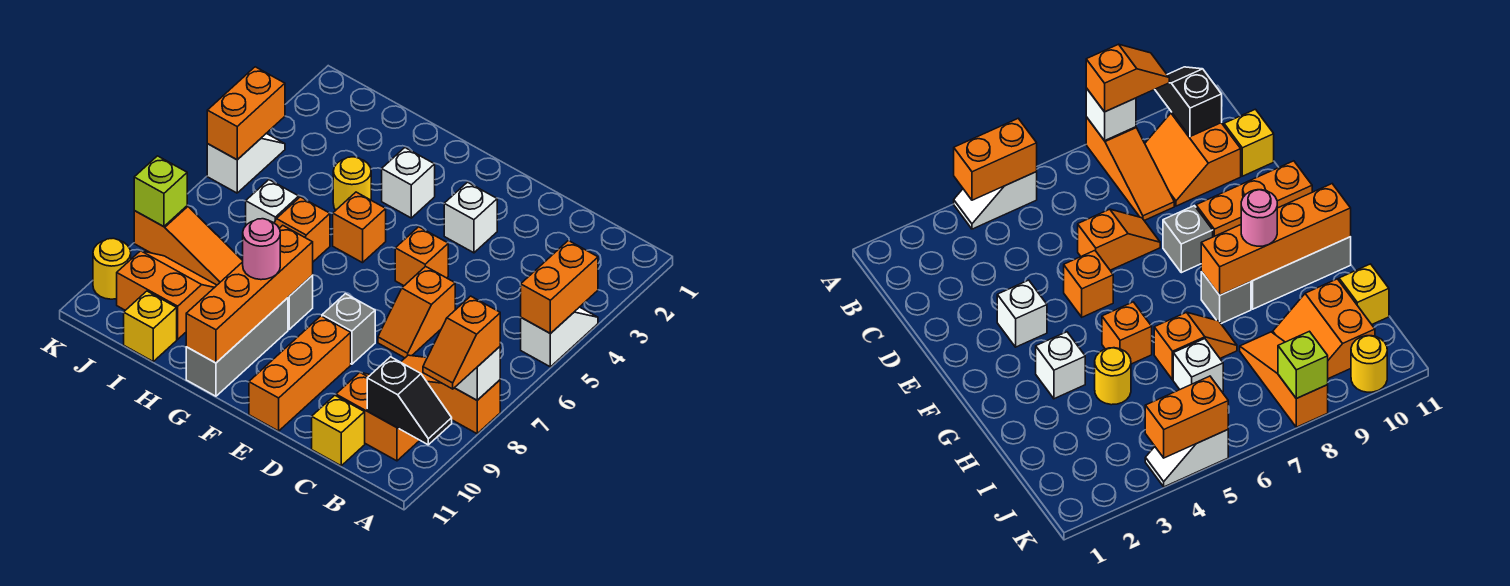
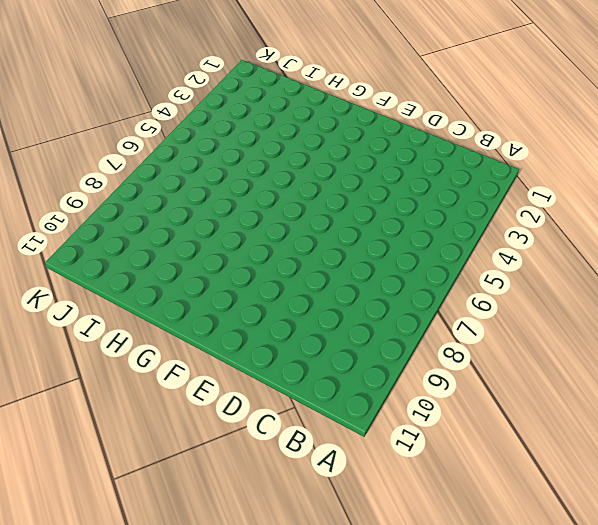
none -> white 1x2 slope [521,307,598,367]
none -> orange 1x3 slope [401,355,500,434]
none -> orange 2x2 slope [336,372,420,461]

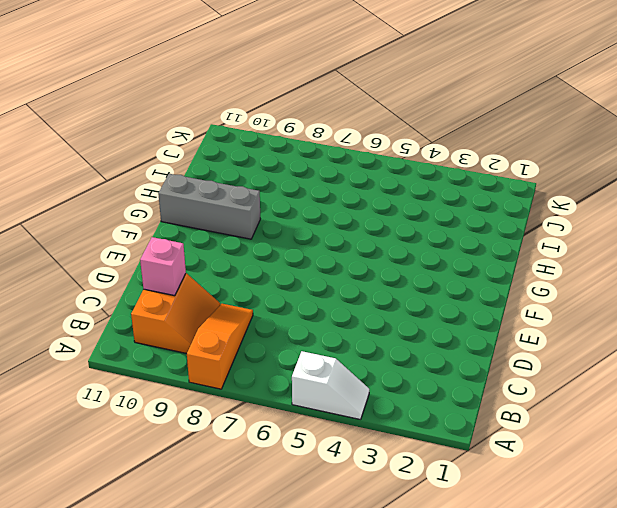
pink 1x1 brick [140,237,186,296] -> none
none -> yellow 1x1 brick [312,395,365,466]
none -> orange 1x2 slope [378,266,455,358]
none -> white 1x1 brick [444,182,497,253]

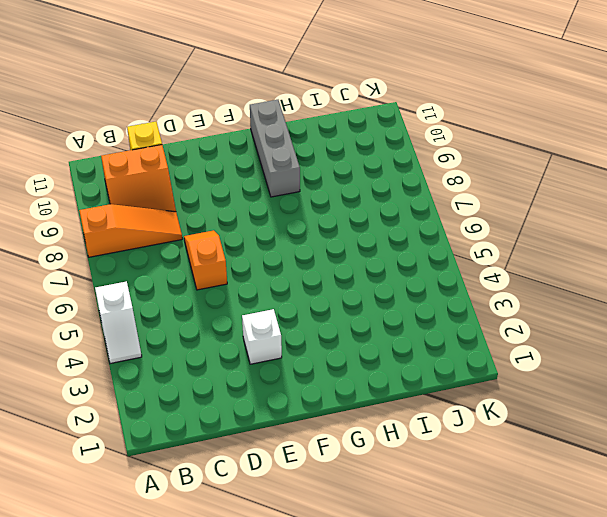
none -> orange 1x1 brick [395,227,448,286]
none -> grey 1x1 brick [322,294,375,364]
none -> orange 1x3 brick [249,316,351,431]

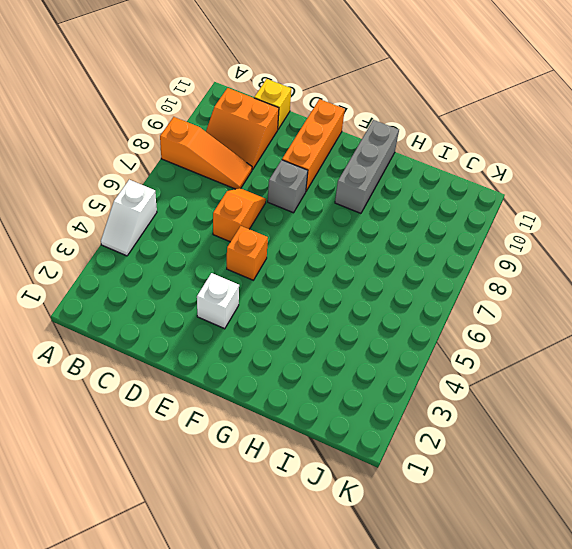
none -> white 1x1 brick [382,148,435,218]
none -> orange 1x1 brick [333,192,386,263]
none -> grey 1x1 brick [288,276,313,329]

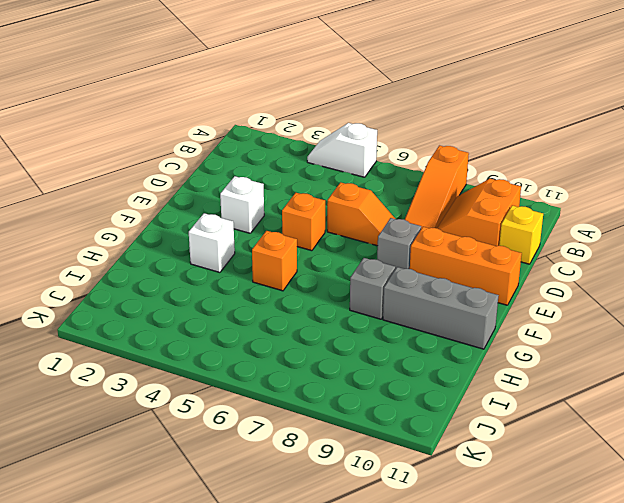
none -> yellow 1x1 round brick [333,157,371,210]
none -> orange 1x2 slope [274,197,330,262]
none -> white 1x1 brick [246,180,299,225]

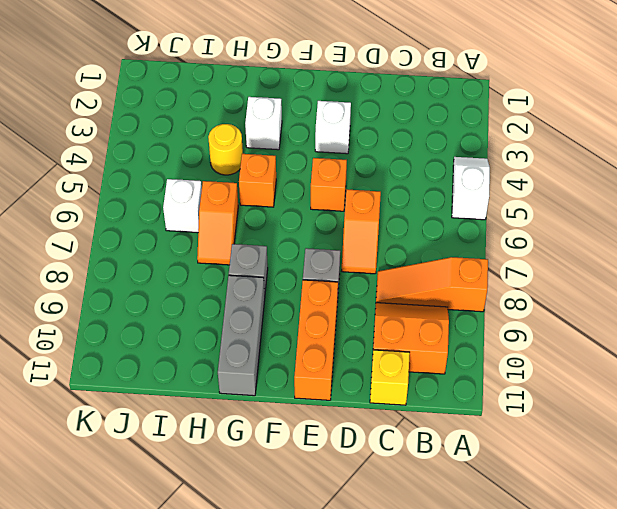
none -> orange 1x3 slope [134,206,243,285]
none -> orange 2x2 slope [117,251,217,339]
none -> yellow 1x1 brick [124,291,177,361]

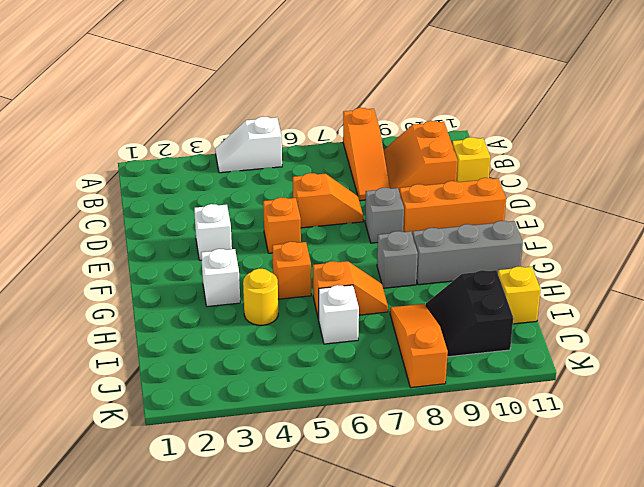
black 2x2 slope [425,270,513,357] -> orange 2x2 slope [117,251,217,339]
none -> white 1x2 slope [207,133,285,193]
none -> yellow 1x1 round brick [93,238,131,299]
none -> orange 1x2 brick [521,241,598,334]

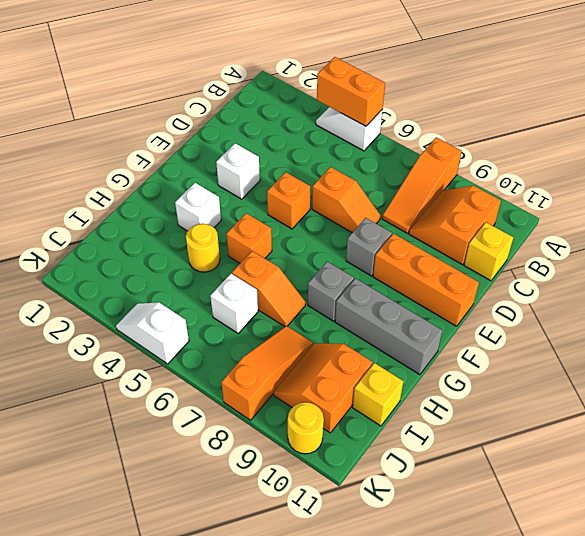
none -> white 1x1 brick [455,347,500,400]
none -> black 1x2 slope [367,357,452,445]
none -> orange 1x4 brick [186,225,313,363]

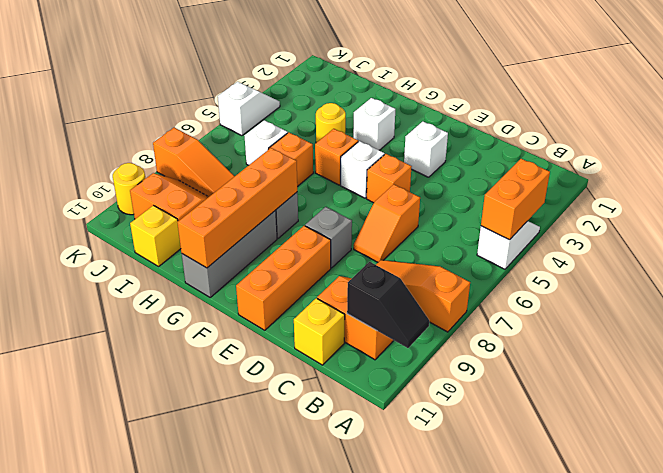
white 1x1 brick [341,141,385,198] -> white 1x1 brick moved to [455,347,500,400]
none -> orange 1x2 brick [207,67,285,160]
none -> lime 1x1 brick [134,156,187,227]
none -> orange 1x2 slope [423,296,500,389]

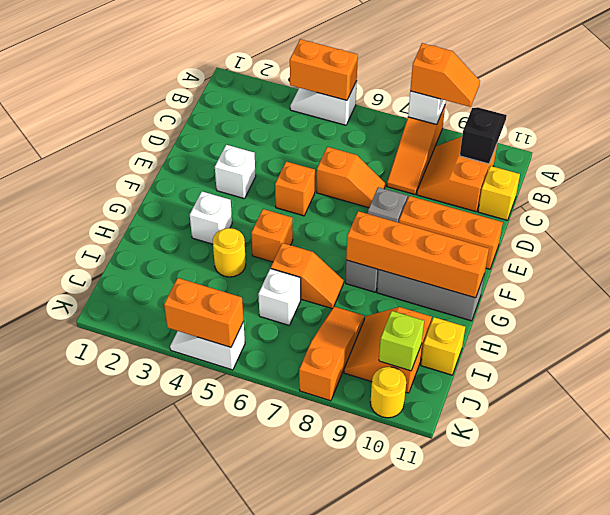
lime 1x1 brick [379,311,424,371] -> lime 1x1 brick moved to [134,156,187,227]
none -> pink 1x1 round brick [243,219,280,280]

